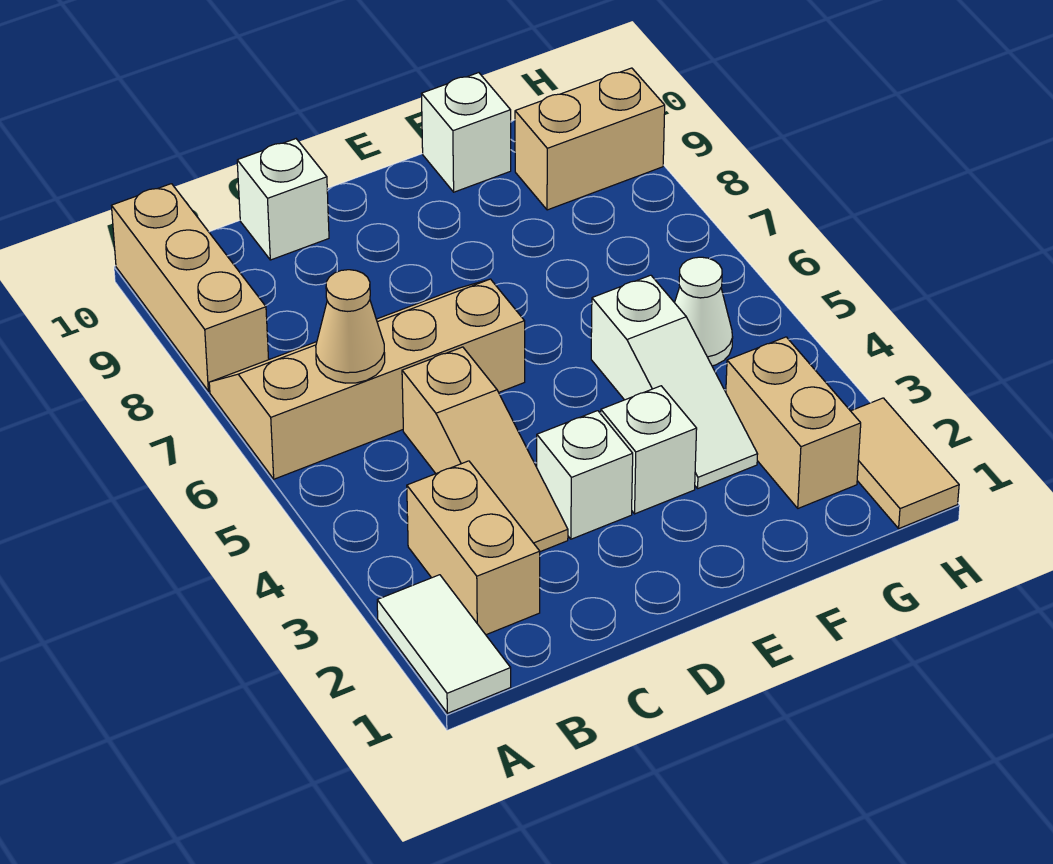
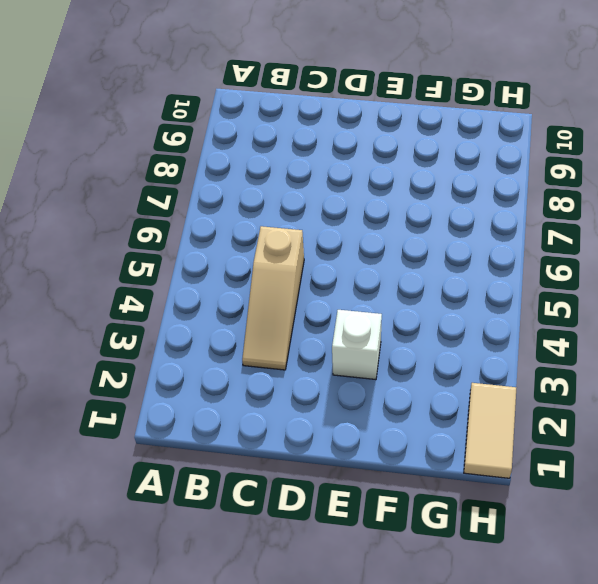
none -> white 1x2 tile [377,575,511,713]
none -> tan 2x4 slope [209,279,525,479]
none -> tan 1x3 brick [112,184,269,391]

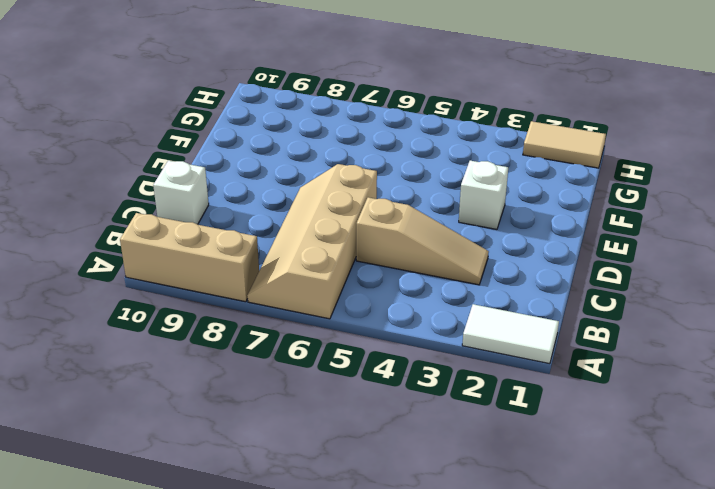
none -> tan 1x2 brick [407,461,540,635]
none -> white 1x1 brick [537,411,633,539]
none -> white 1x3 slope [591,275,758,488]

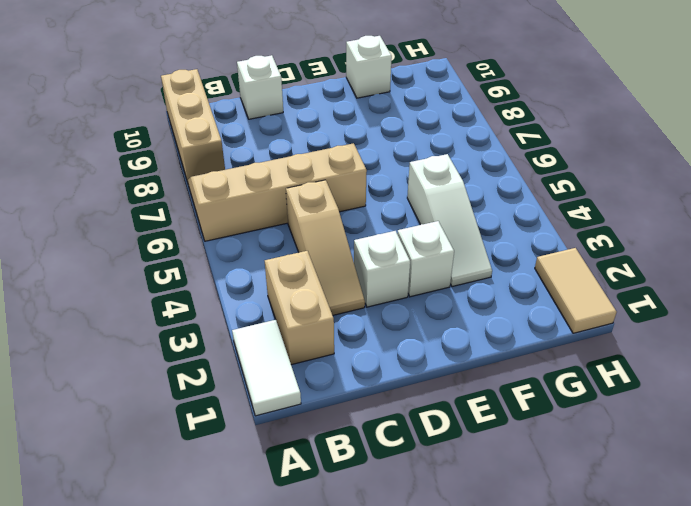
none -> tan 1x2 brick [726,337,861,508]
none -> white 1x1 cone [675,257,733,366]
none -> tan 1x2 brick [515,68,665,210]

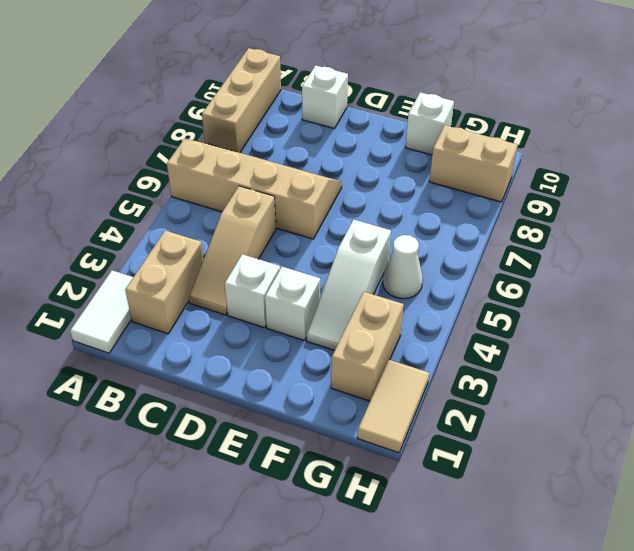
none -> tan 1x1 cone [316,270,385,383]

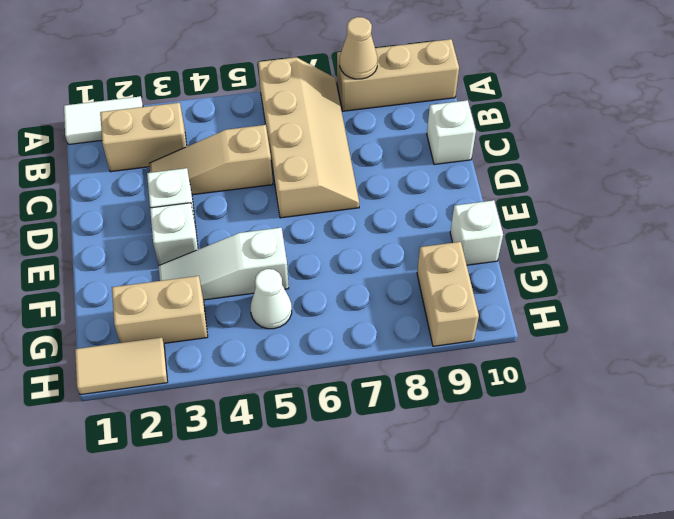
tan 1x1 cone [340,17,378,79] -> tan 1x1 cone moved to [316,270,385,383]

